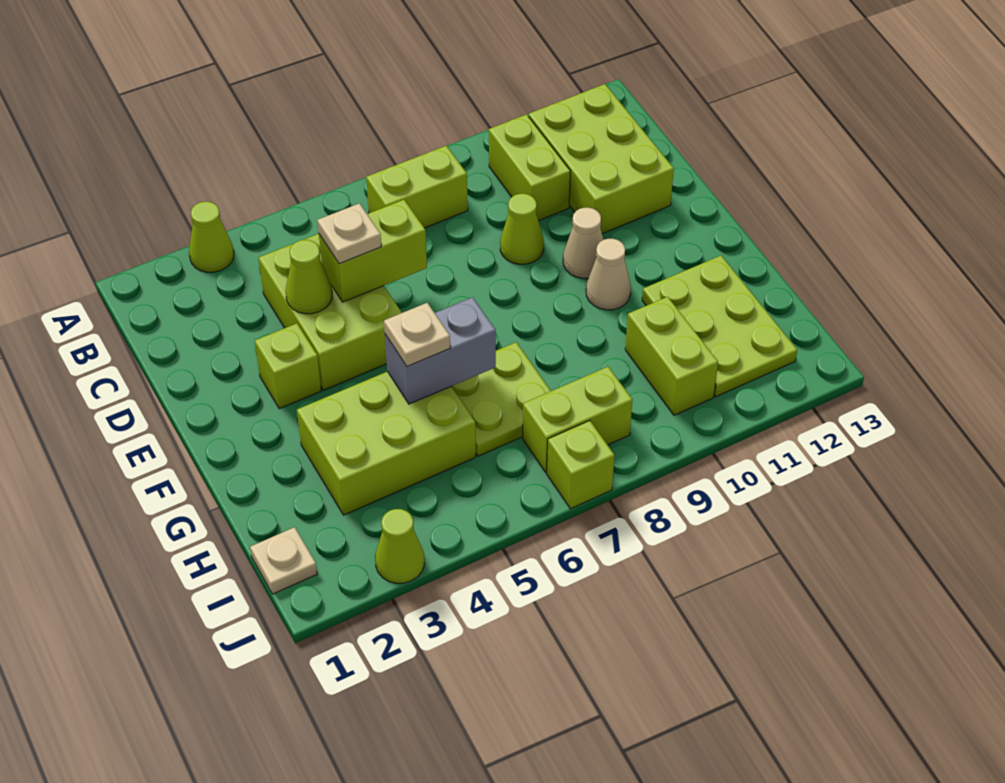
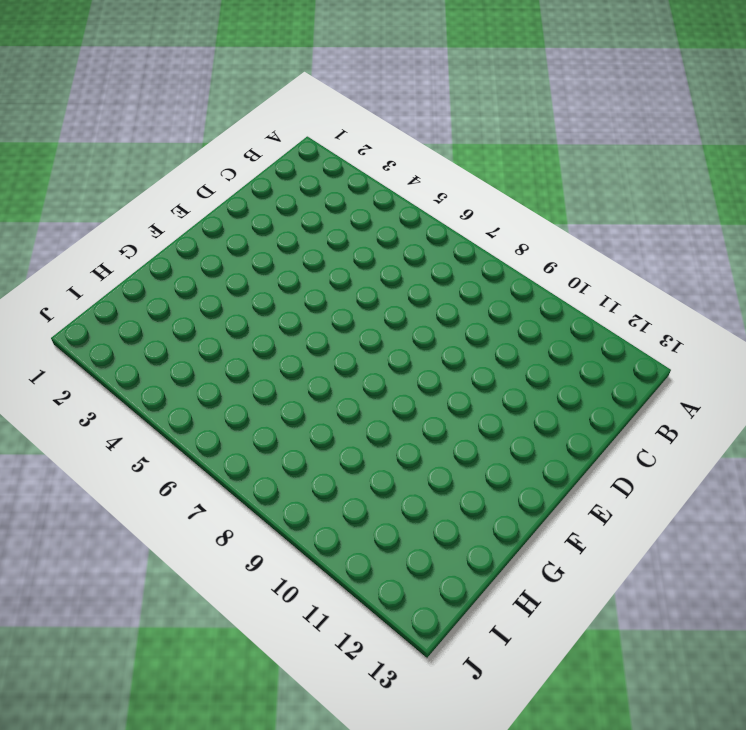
none -> lime 1x1 cone [189,202,234,272]
none -> lime 1x2 brick [366,146,468,228]
none -> lime 1x2 brick [489,114,570,221]

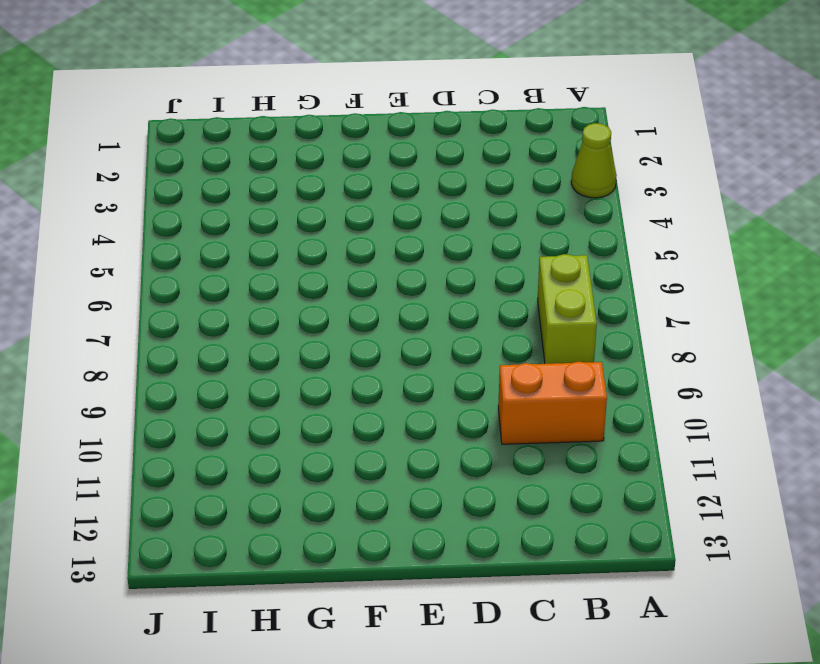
orange 1x2 brick [498,362,607,444] -> lime 1x2 brick [489,114,570,221]
none -> lime 2x3 brick [529,84,674,234]
none -> lime 2x3 brick [259,234,402,390]
none -> lime 1x1 cone [500,194,544,264]

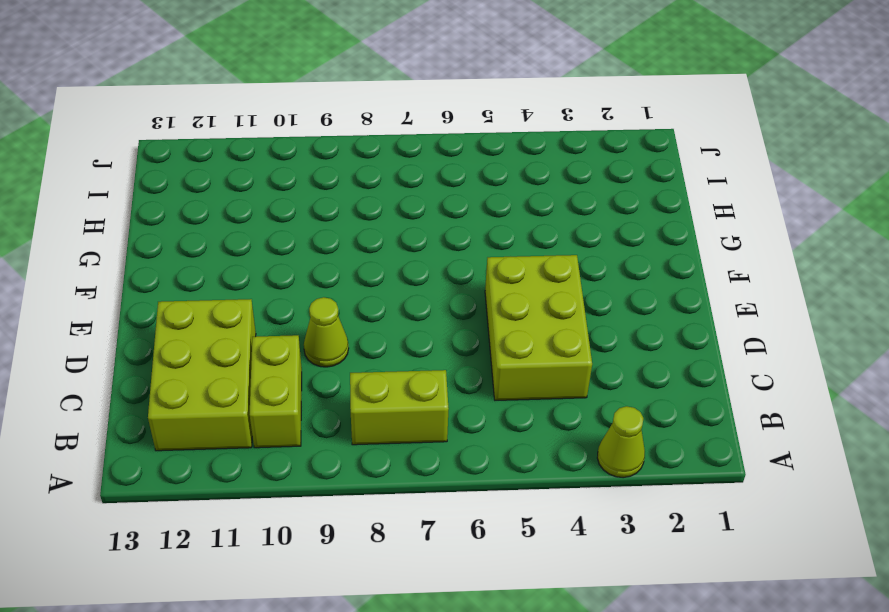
none -> lime 1x1 brick [255,323,321,409]
none -> tan 1x1 cone [563,208,603,278]
none -> tan 1x1 cone [586,239,631,310]

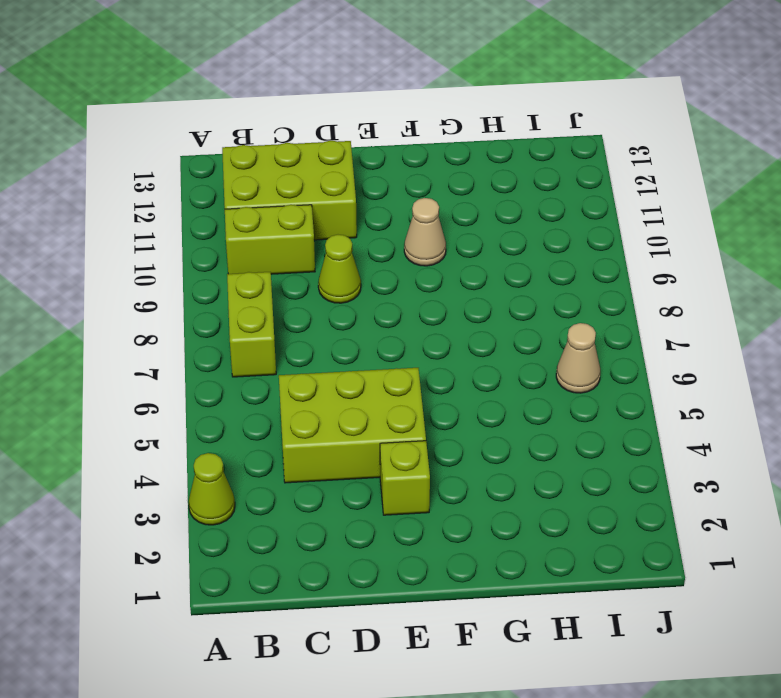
tan 1x1 cone [556,323,600,393] -> tan 1x1 cone moved to [563,208,603,278]
none -> lime 2x3 brick [297,372,476,515]
none -> lime 2x2 plate [452,342,551,456]
none -> lime 2x3 plate [642,256,797,397]

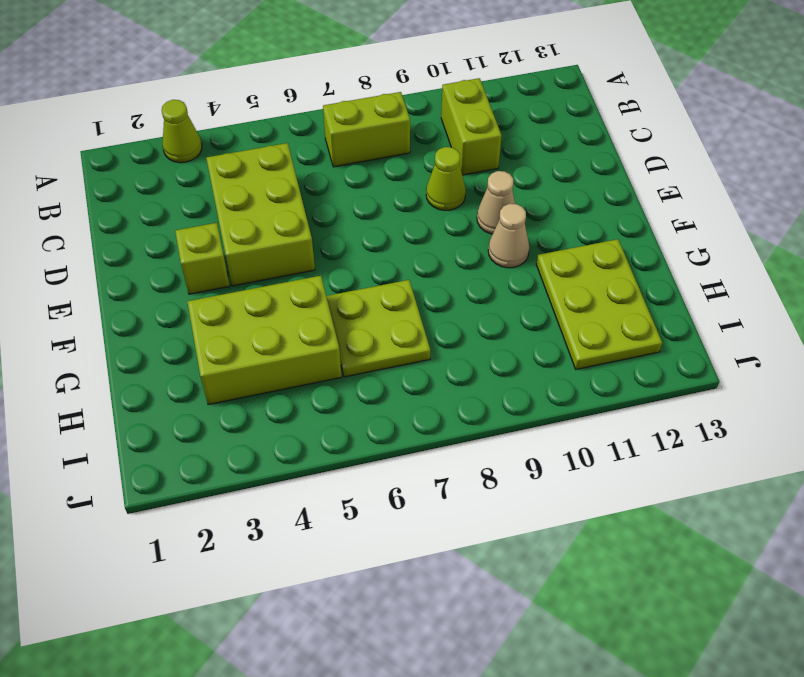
none -> lime 2x3 brick [529,84,674,234]
none -> lime 1x2 brick [625,297,718,415]
none -> tan 1x1 plate [250,527,317,594]

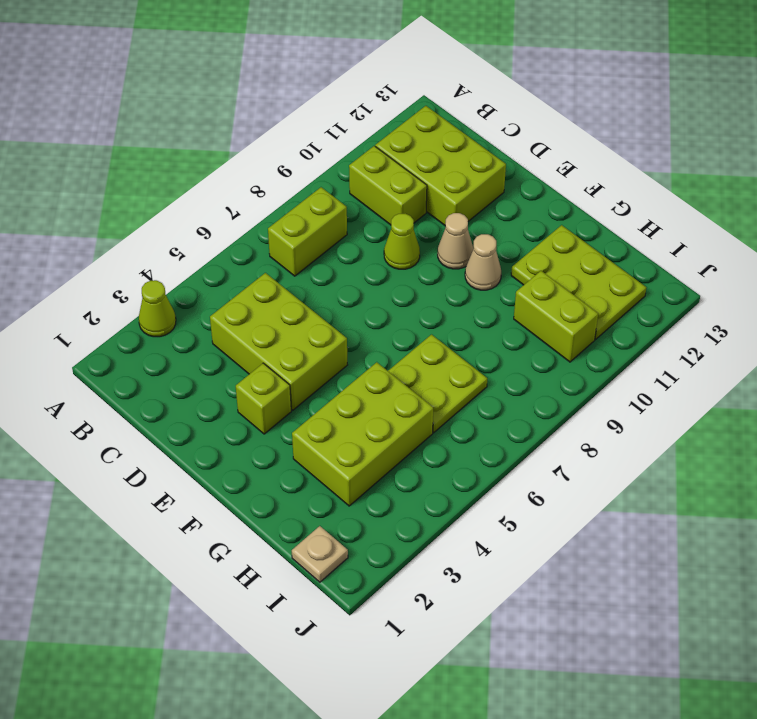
none -> lime 1x2 brick [523,367,632,472]
none -> lime 1x1 cone [375,509,424,583]
none -> lime 1x1 brick [547,421,614,509]

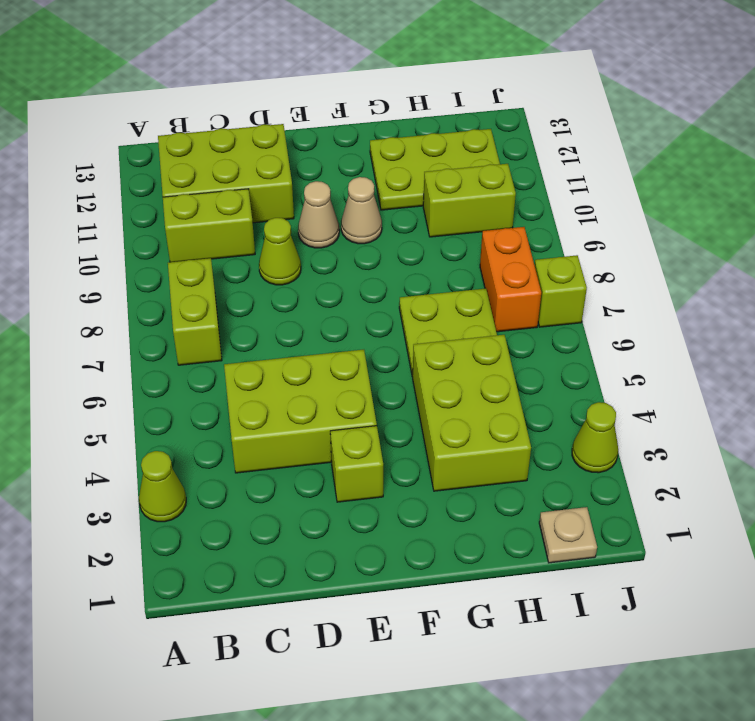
orange 1x2 brick [480,227,541,332] -> lime 1x2 brick [523,367,632,472]
none -> lime 1x1 cone [286,240,332,314]
none -> lime 1x2 brick [319,200,427,302]
none -> grey 1x2 brick [385,297,496,404]

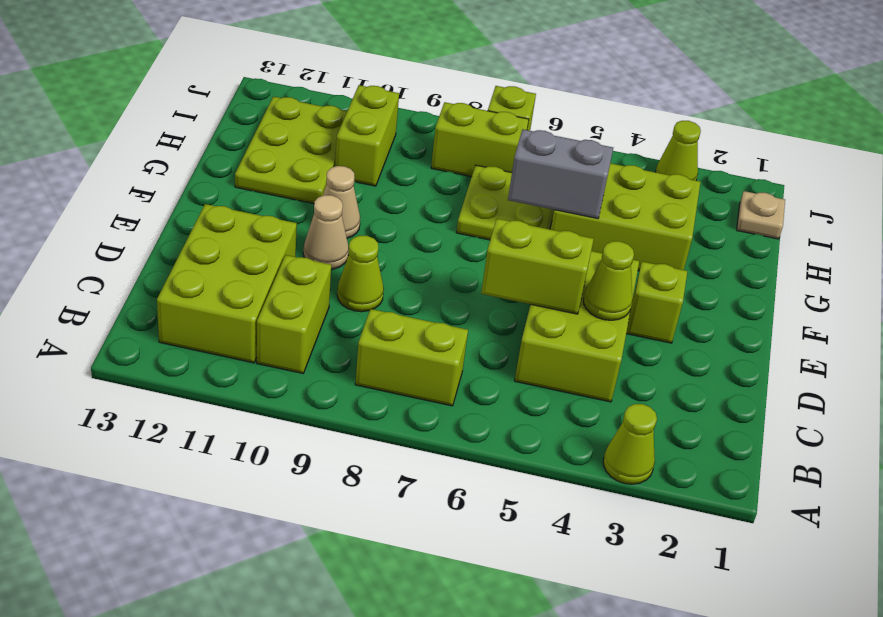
none -> tan 1x1 plate [317,203,381,264]
none -> tan 1x1 plate [384,303,450,366]

